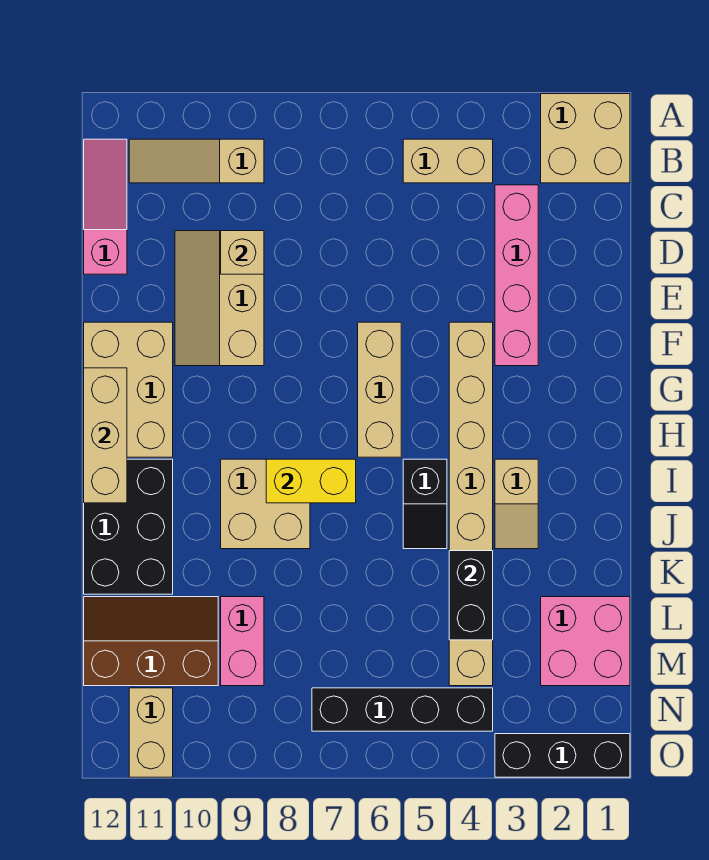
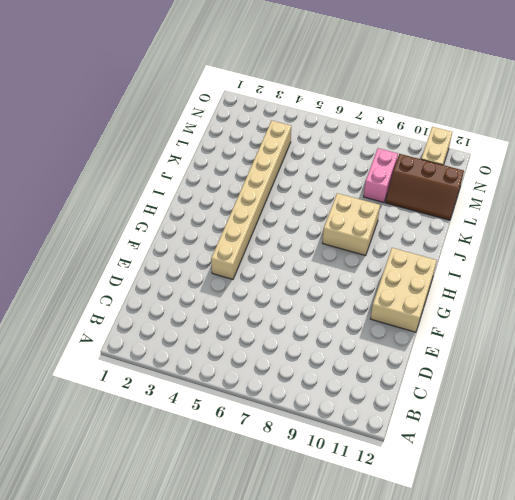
none -> tan 2x2 brick [541,94,630,183]
none -> tan 1x2 brick [403,139,493,183]
none -> tan 1x3 slope [129,139,264,183]

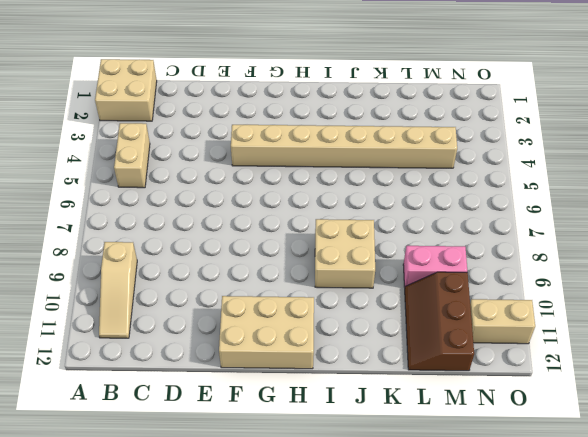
none -> pink 1x3 slope [84,139,127,274]
none -> pink 1x4 brick [495,185,538,366]
none -> tan 2x3 slope [175,231,264,366]

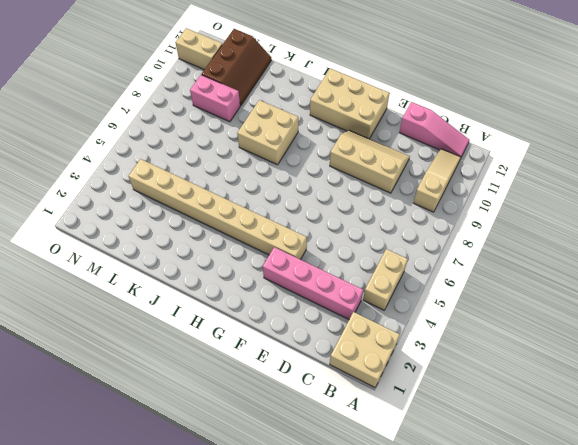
none -> tan 1x3 brick [358,322,401,457]
none -> tan 1x2 slope [495,459,538,549]
none -> black 1x2 slope [403,459,447,549]

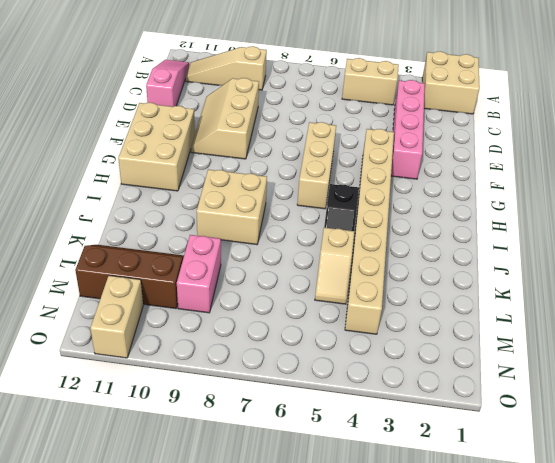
tan 1x2 slope [315,228,354,304] -> tan 1x2 slope moved to [495,459,538,549]
none -> black 2x3 brick [84,459,173,594]
none -> pink 2x2 brick [541,597,630,686]
none -> black 1x4 brick [312,688,493,731]

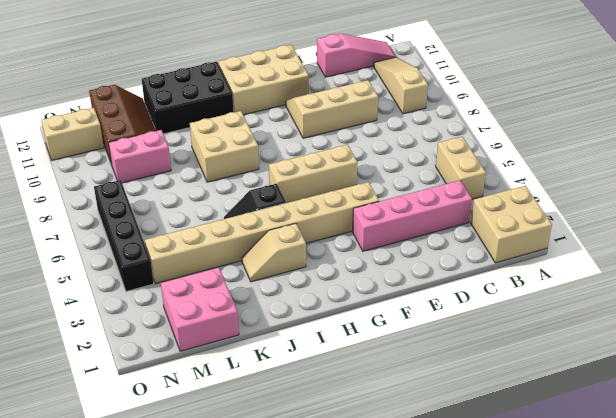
none -> black 1x3 brick [495,734,630,777]
none -> tan 1x1 brick [221,231,264,274]
none -> tan 1x3 brick [84,368,127,503]

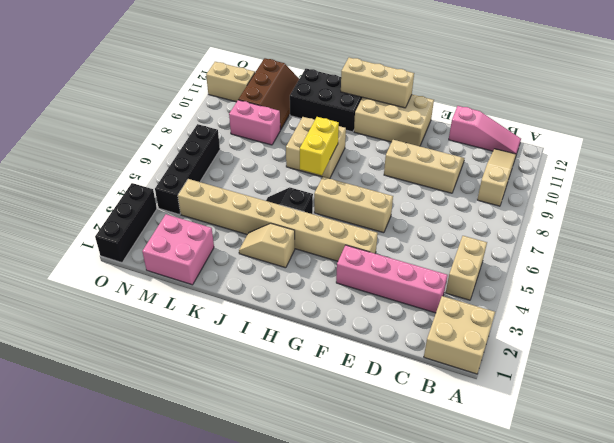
none -> tan 1x1 brick [221,231,264,274]
none -> black 1x2 brick [449,551,493,640]

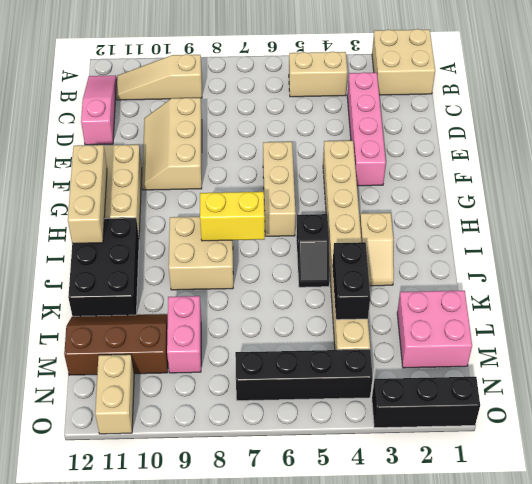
none -> tan 1x1 brick [221,231,264,274]

